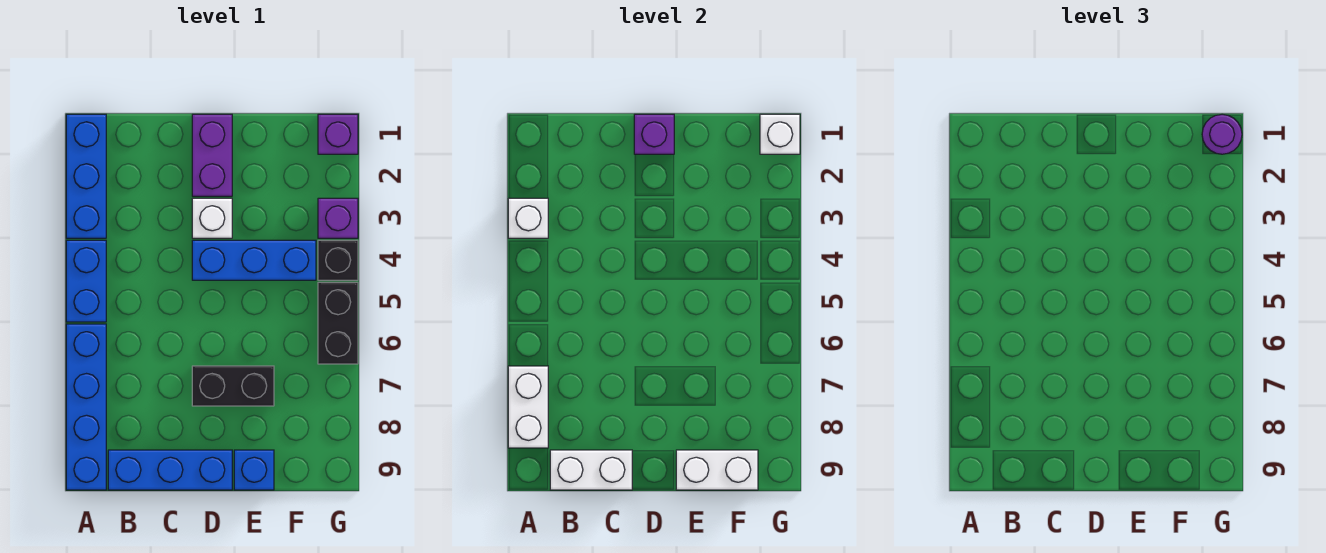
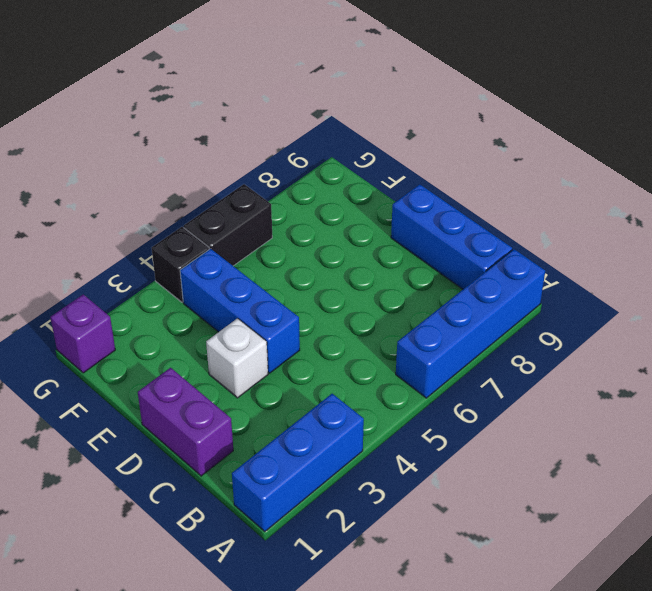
purple 1x2 brick [138,368,233,476] -> purple 1x2 brick turned to [192,114,232,196]
none -> blue 1x2 brick [66,240,106,322]
none -> black 1x2 brick [192,366,274,406]
none -> blue 1x1 brick [234,450,274,490]

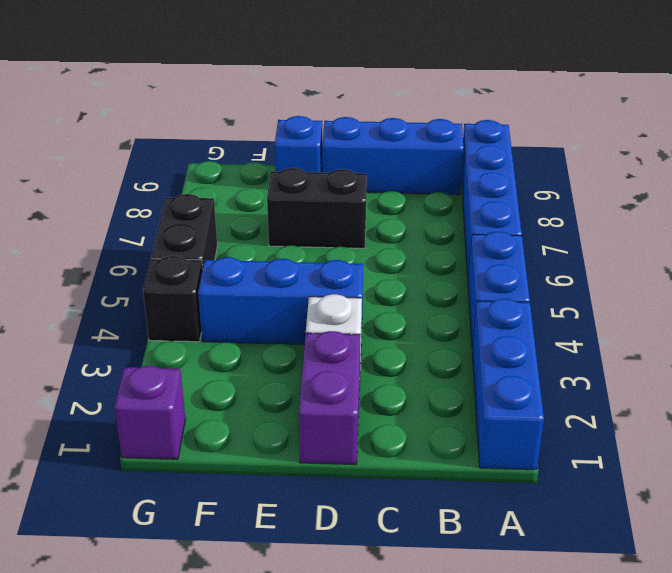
none -> purple 1x1 brick [318,198,358,238]
none -> white 1x1 brick [508,198,548,238]
none -> white 1x2 brick [508,366,548,448]

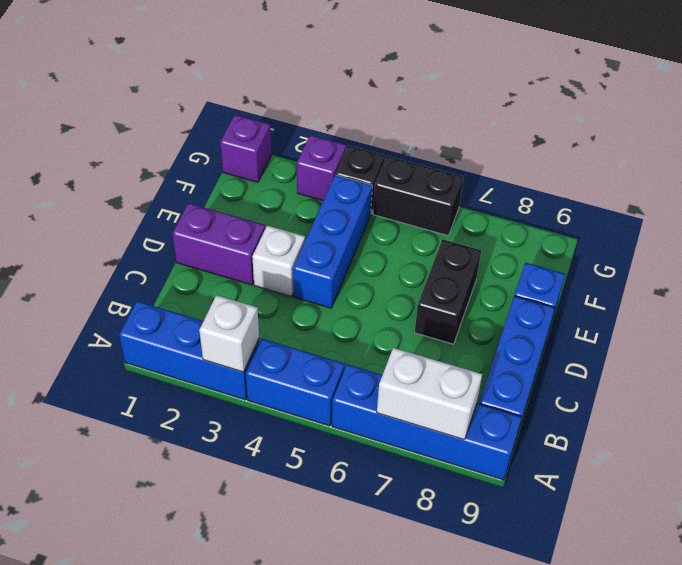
none -> white 1x2 brick [550,450,632,490]
none -> purple 1x1 brick [634,114,674,154]
none -> white 1x2 brick [676,450,758,490]

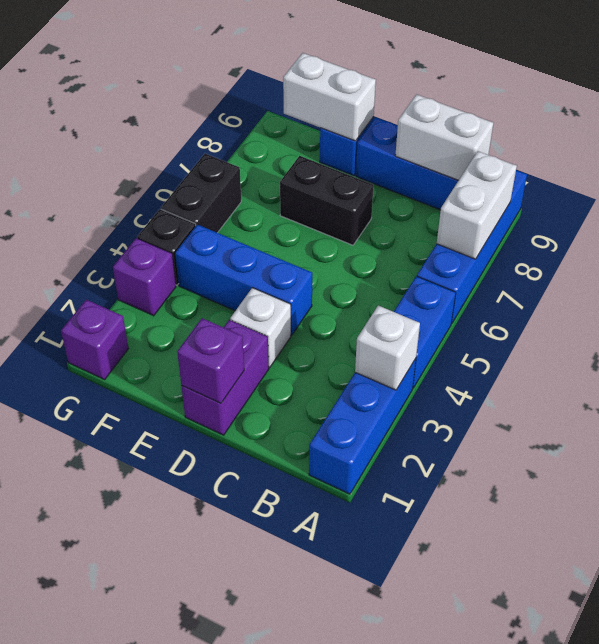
none -> white 1x1 brick [760,114,800,154]
none -> purple 1x1 round brick [1202,114,1242,154]

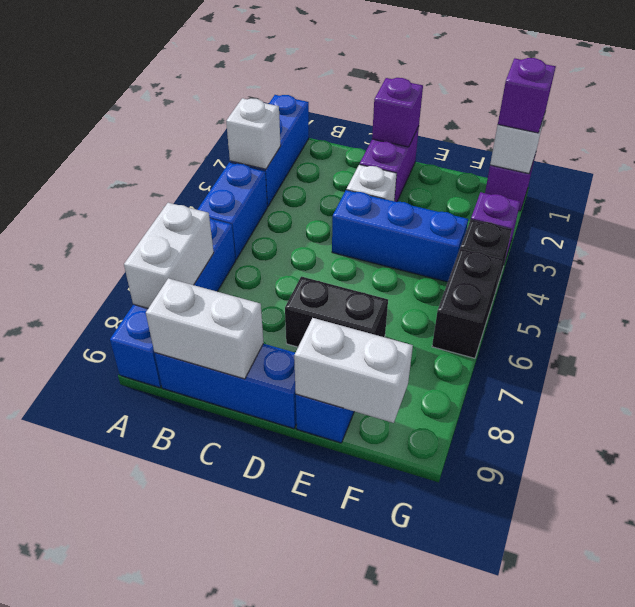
purple 1x1 brick [498,58,556,133] -> purple 1x1 round brick [1202,114,1242,154]

